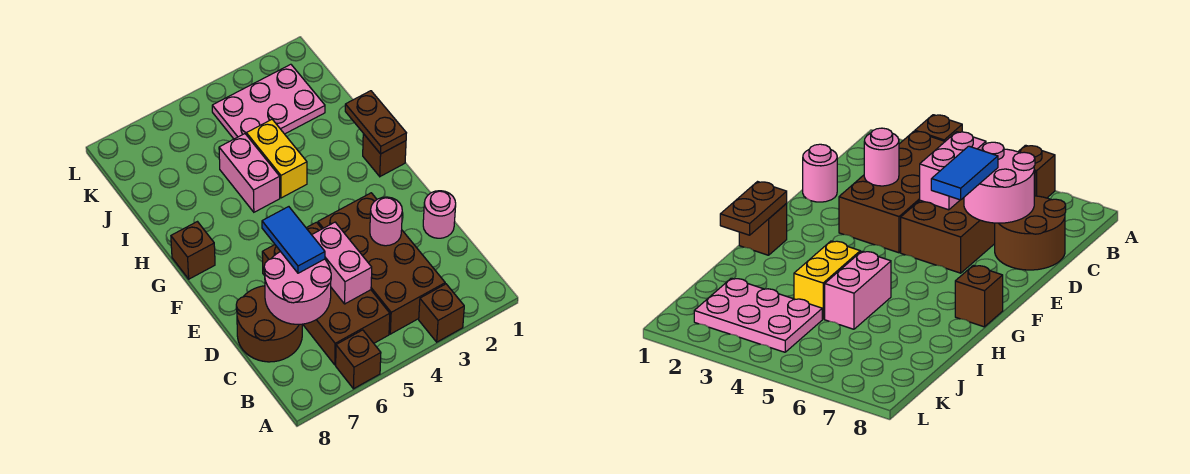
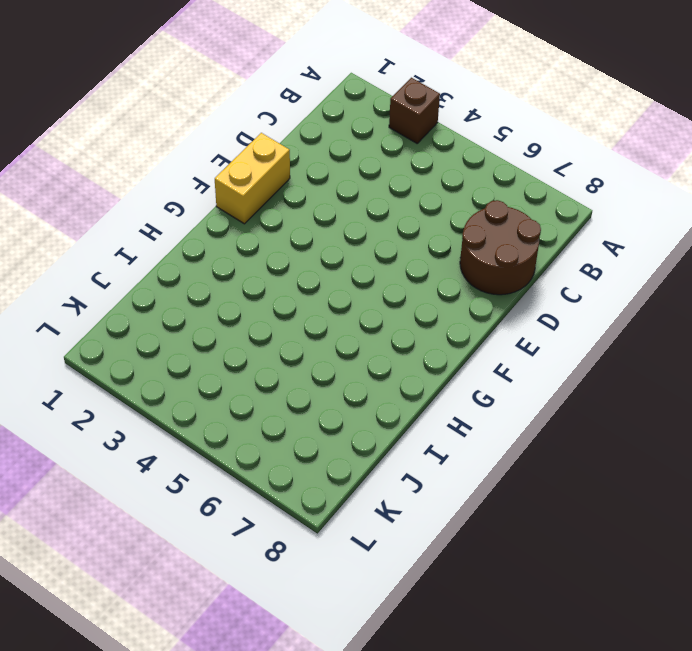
yellow 1x2 brick [215,133,290,224] -> yellow 1x2 brick moved to [246,119,307,198]
none -> brown 1x1 brick [336,330,381,389]
none -> brown 2x4 brick [318,193,445,334]
none -> brown 2x4 brick [262,222,390,365]

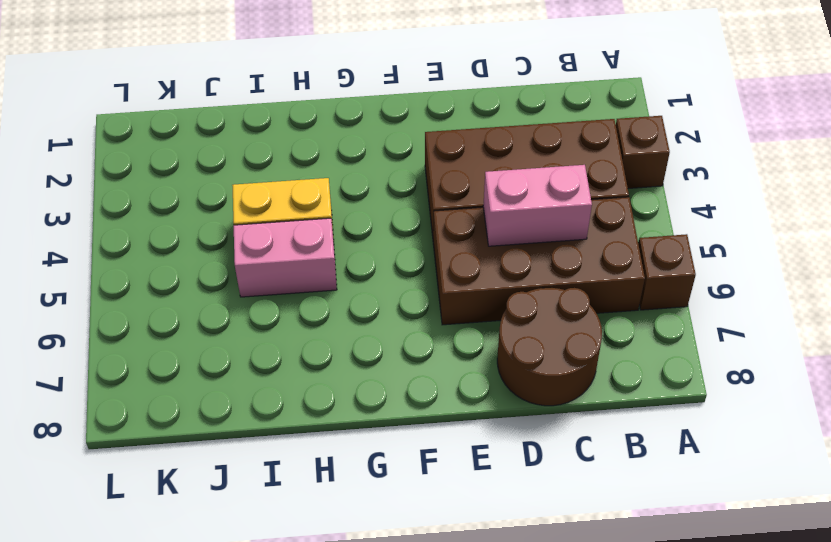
none -> pink 1x1 round brick [423,191,456,238]
none -> brown 1x1 brick [363,134,406,176]
none -> brown 1x1 brick [171,222,215,279]

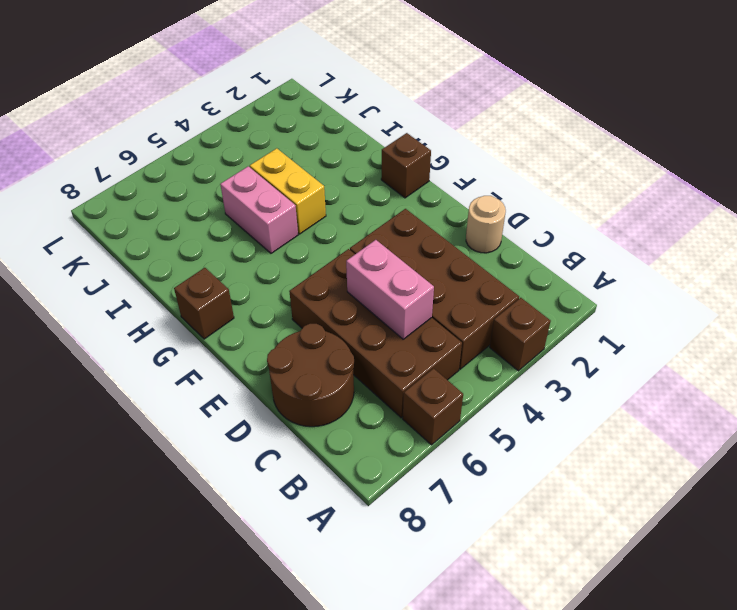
tan 1x1 round brick [466,196,506,253] -> pink 1x1 round brick [423,191,456,238]
none -> pink 2x3 plate [212,64,325,139]
none -> pink 2x2 round brick [264,252,331,324]
none -> pink 1x1 round brick [370,197,402,246]

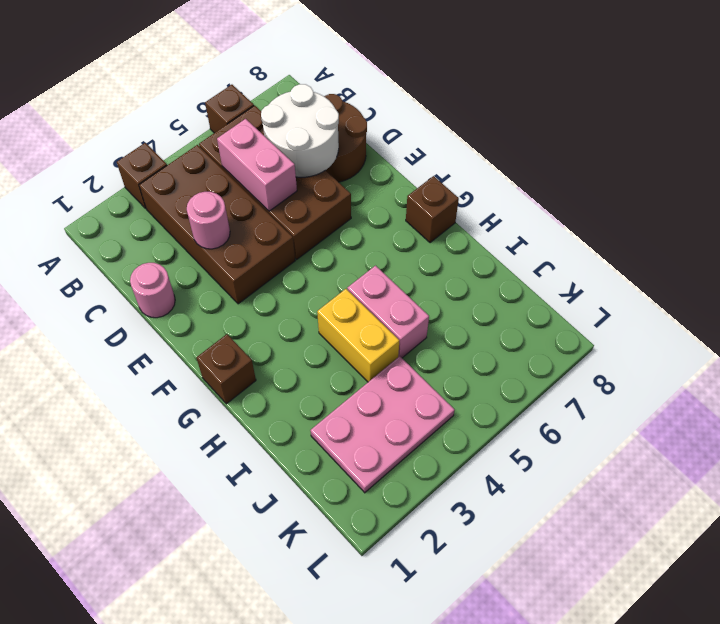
white 2x2 round brick [261,84,339,177] -> pink 2x2 round brick [264,252,331,324]
none -> brown 1x2 plate [345,91,406,154]
none -> blue 1x2 tile [262,207,325,273]

